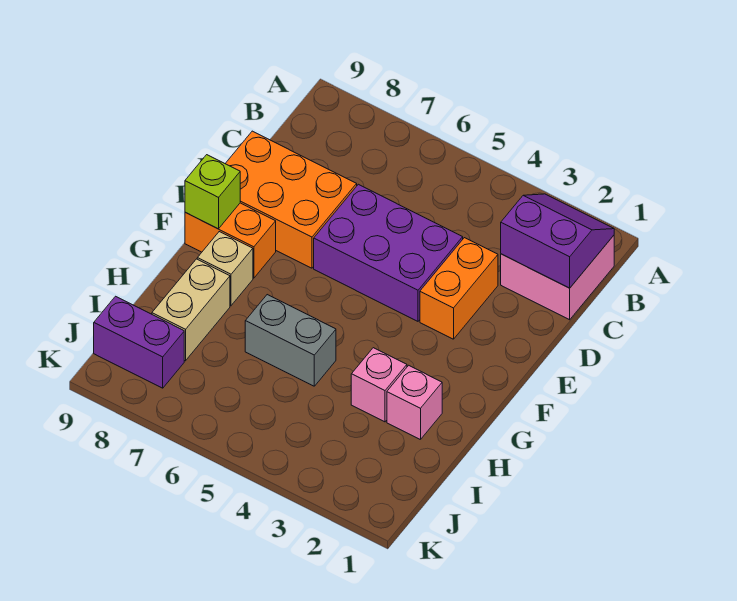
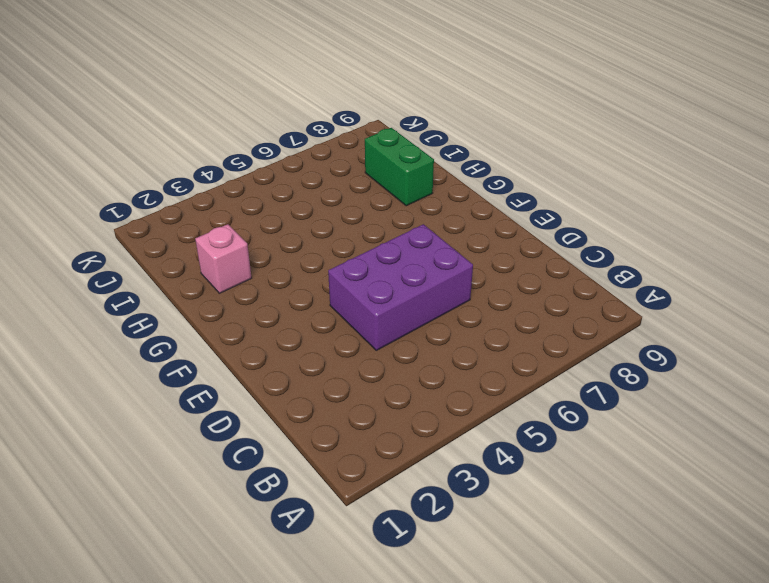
green 1x2 brick [365,128,434,206] -> tan 1x2 brick [152,259,230,361]
none -> pink 2x2 brick [501,235,614,320]
none -> orange 1x2 brick [420,238,498,339]
none -> orange 2x3 brick [225,131,357,268]

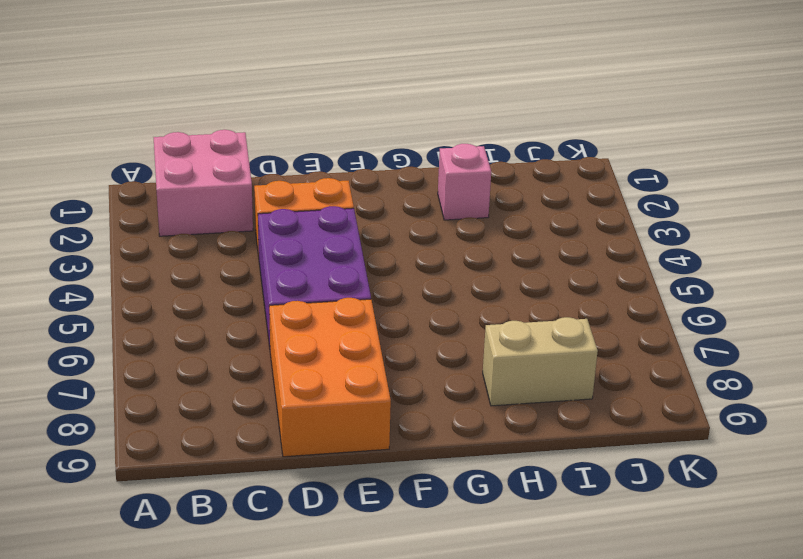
none -> orange 1x2 brick [185,203,276,278]
none -> tan 1x1 brick [197,232,253,306]
none -> pink 1x1 brick [351,348,407,422]

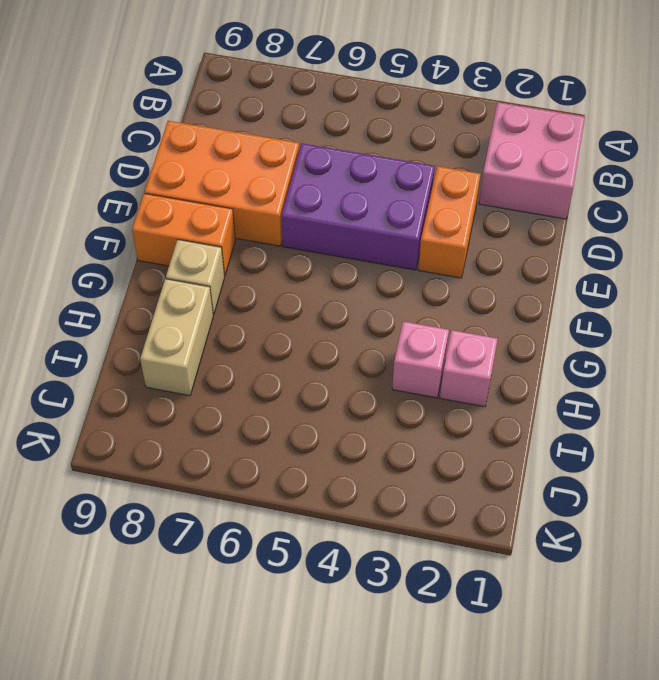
none -> grey 1x2 brick [245,295,336,386]
none -> purple 1x2 brick [94,296,184,388]
none -> purple 2x2 slope [501,194,614,288]

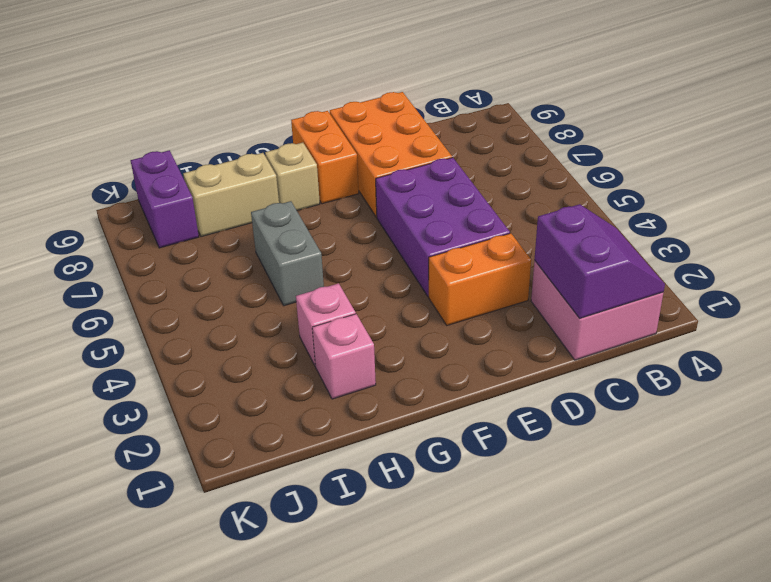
none -> lime 1x1 brick [185,155,240,229]

